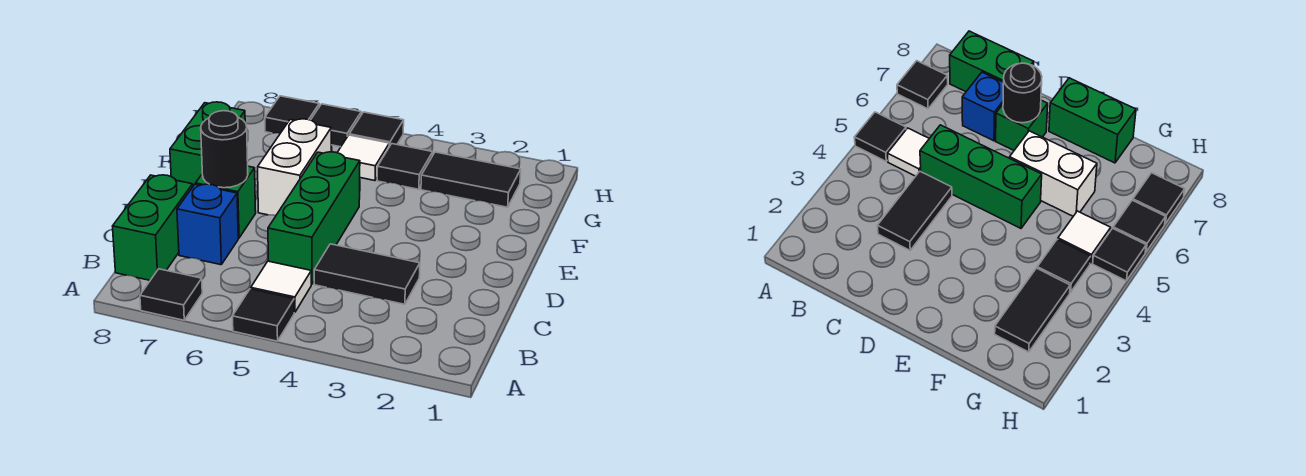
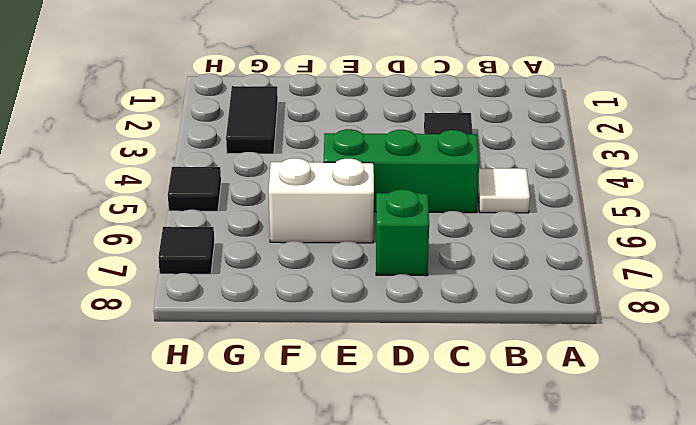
none -> black 1x1 tile [233,289,294,341]
none -> black 1x1 tile [140,269,202,320]
none -> green 1x2 brick [113,175,193,280]

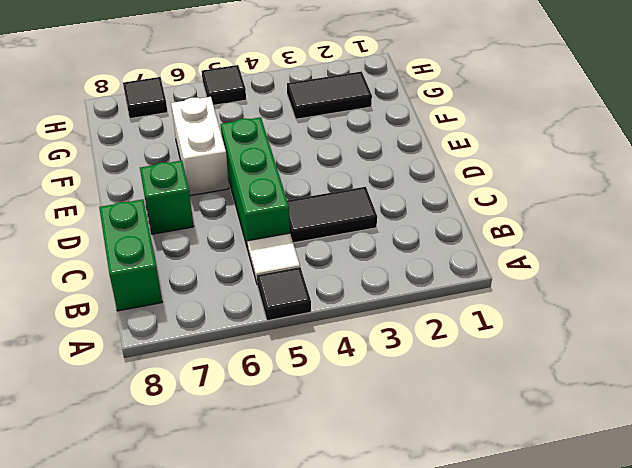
none -> black 1x1 tile [140,269,202,320]
none -> blue 1x1 brick [177,184,238,265]
none -> green 1x2 brick [170,102,245,186]

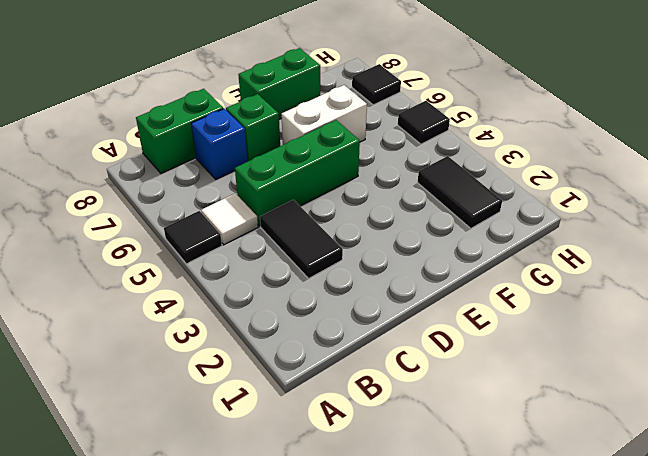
none -> black 1x1 tile [140,269,202,320]
none -> black 1x1 tile [377,144,433,189]
none -> white 1x1 tile [337,135,389,181]

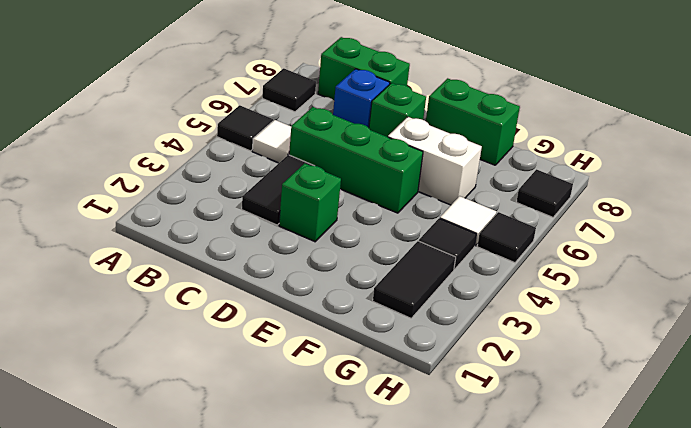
green 1x1 brick [279,163,341,242] -> none
none -> black 1x1 tile [311,104,361,147]
none -> black 1x1 round brick [201,111,248,188]

